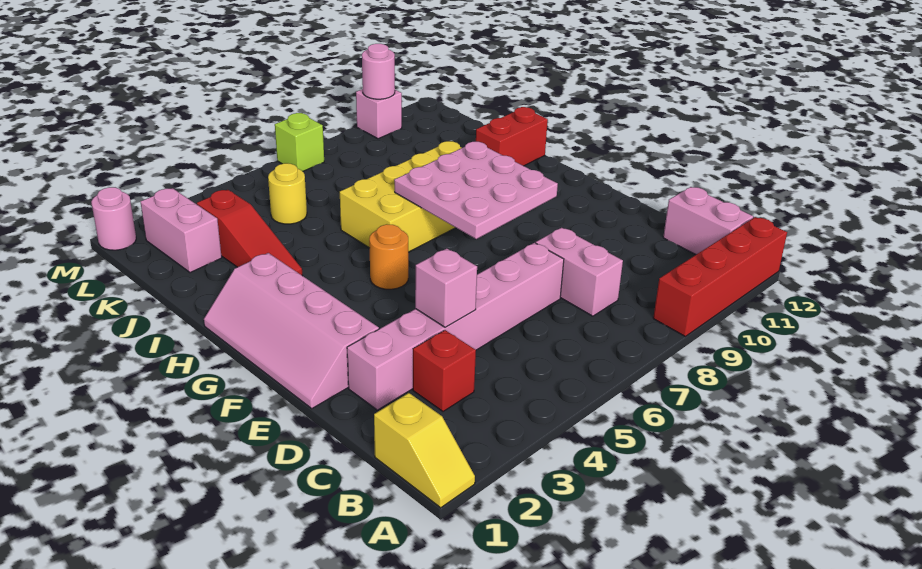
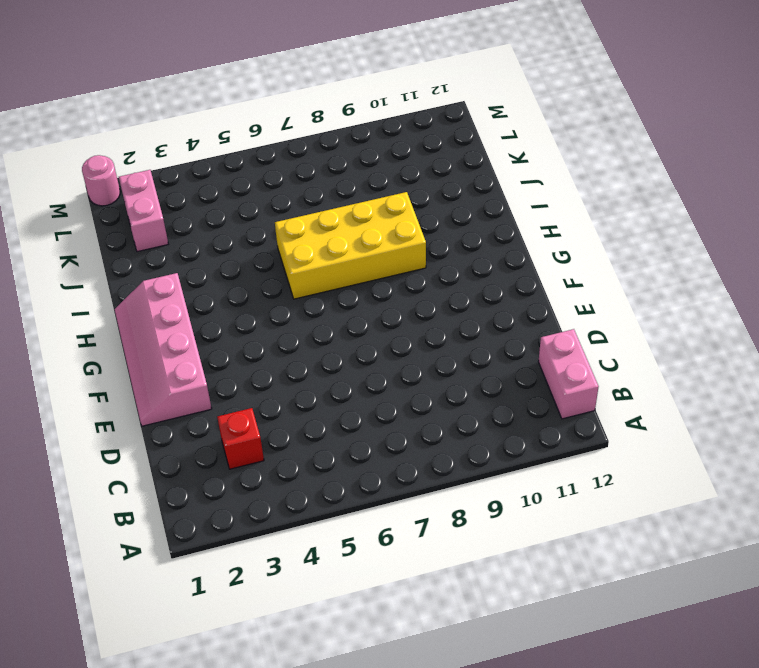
none -> yellow 1x2 slope [374,393,475,508]
none -> red 1x4 brick [653,217,787,336]
none -> pink 1x2 brick [536,228,623,316]

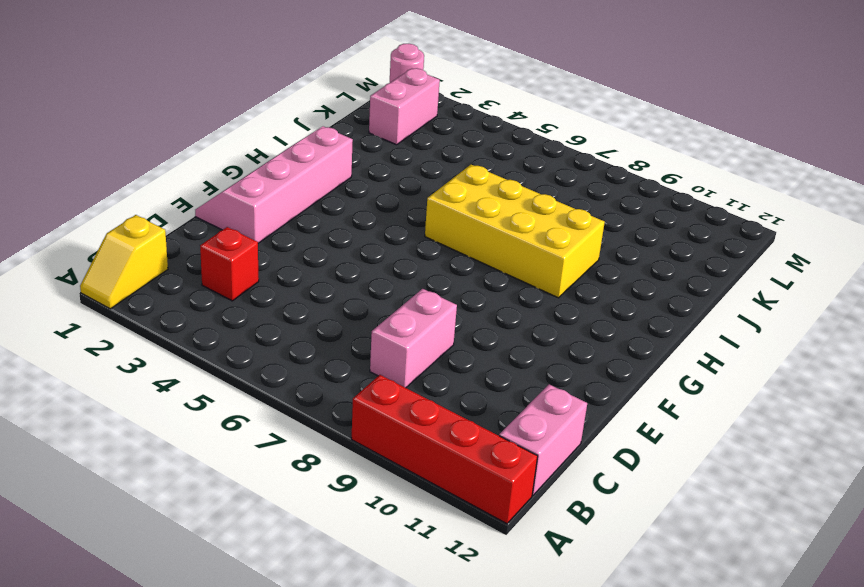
none -> pink 1x6 brick [347,243,564,410]
none -> orange 1x1 round brick [369,224,408,289]
none -> red 1x3 slope [197,190,303,276]

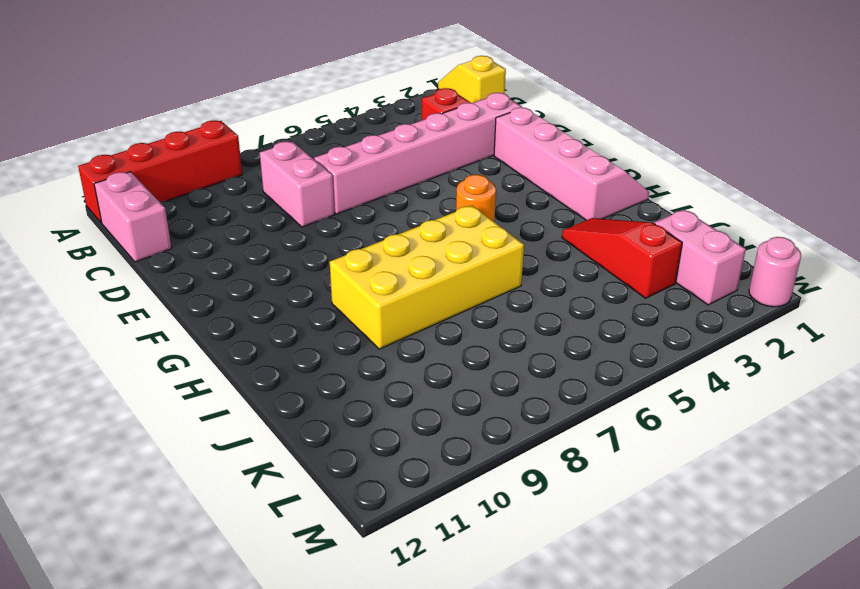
none -> red 1x2 brick [476,107,548,166]
none -> yellow 1x1 round brick [268,163,307,224]
none -> lime 1x1 brick [275,113,324,171]

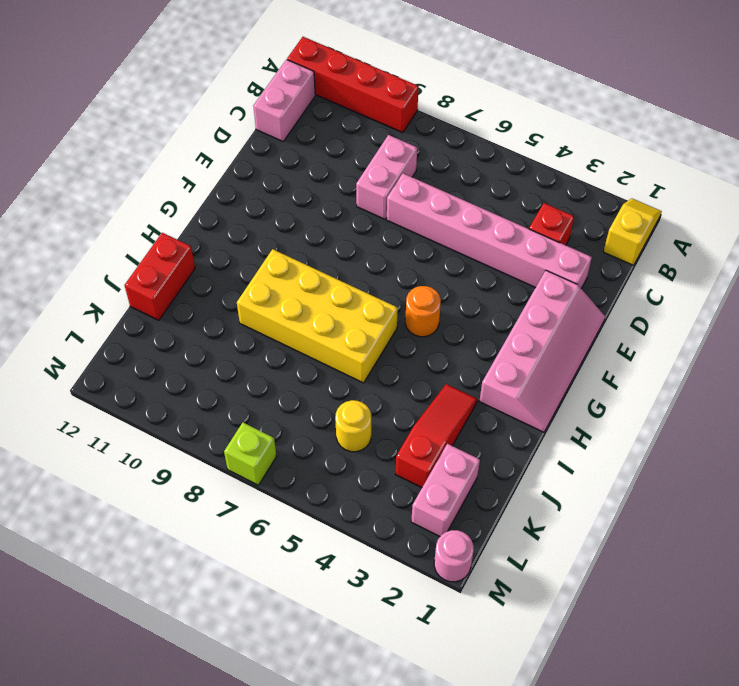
red 1x2 brick [125,233,195,320] -> red 1x2 brick turned to [476,107,548,166]
none -> pink 1x1 brick [356,89,402,139]
none -> pink 1x1 brick [415,249,477,327]
none -> pink 3x3 plate [394,142,558,239]

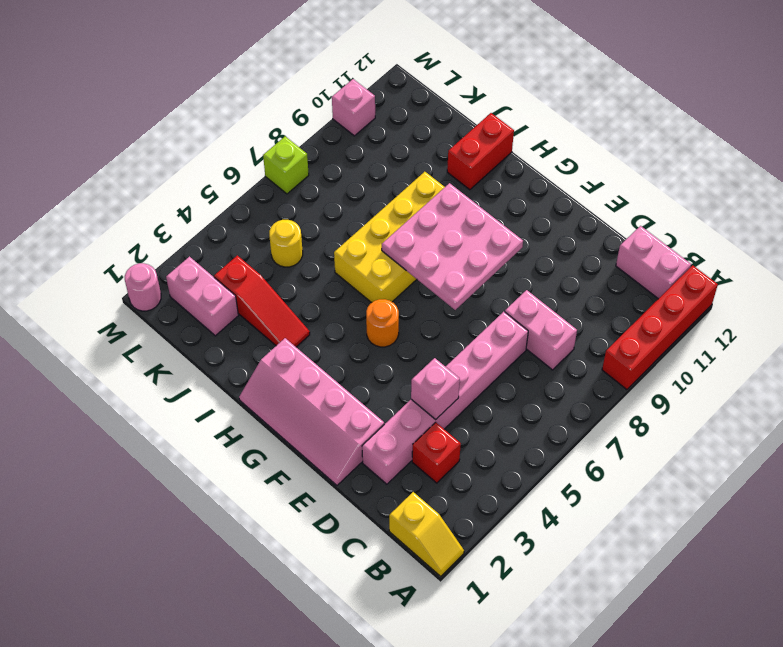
none -> pink 1x1 round brick [362,44,395,99]

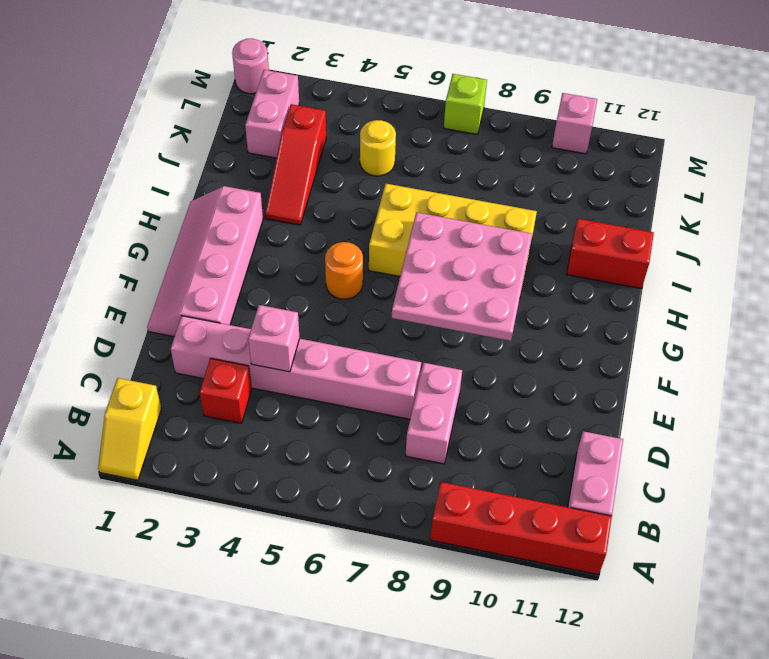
none -> pink 1x1 round brick [362,44,395,99]

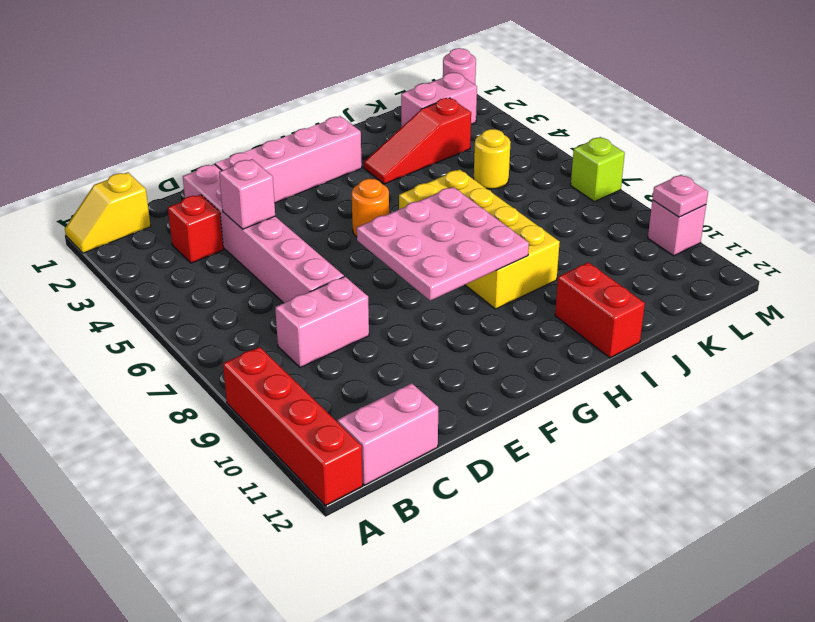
pink 1x1 plate [652,175,708,217] -> pink 1x1 round brick [362,44,395,99]

